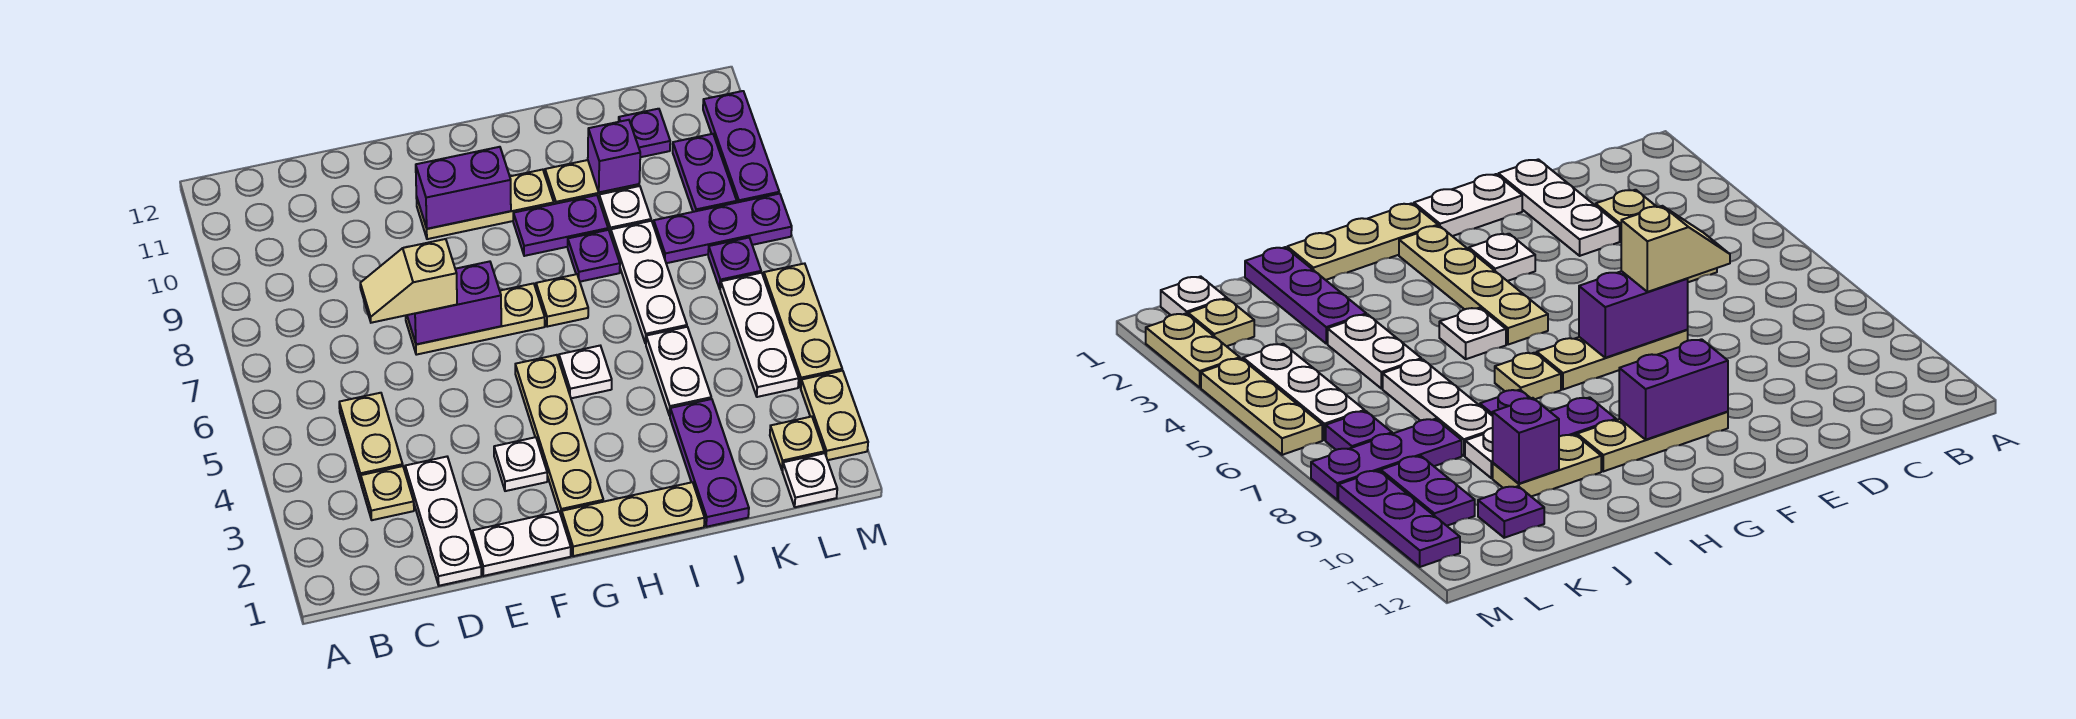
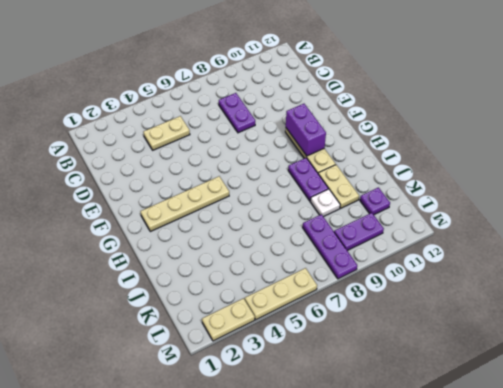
purple 1x2 plate [219,93,255,133] -> none
none -> tan 1x1 plate [361,466,414,520]
none -> white 1x3 plate [405,457,481,586]
none -> white 1x2 plate [472,512,571,576]
none -> tan 1x3 plate [406,283,545,355]

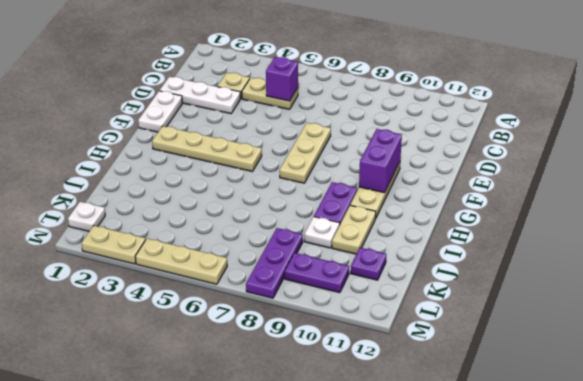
purple 1x1 brick [266,57,298,101] -> purple 1x1 brick moved to [588,120,640,192]
none -> white 1x1 plate [494,437,547,491]
none -> tan 1x3 plate [562,482,705,556]
none -> white 1x1 plate [559,346,612,398]
none -> tan 1x1 plate [536,274,588,327]

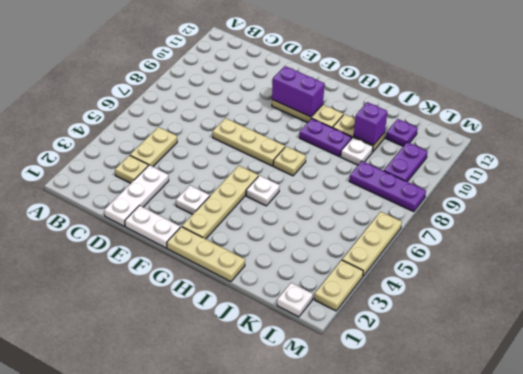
none -> purple 1x1 plate [568,230,620,282]
none -> purple 1x3 plate [670,399,749,527]
none -> white 1x2 plate [646,327,711,416]
none -> white 1x3 plate [611,221,687,344]

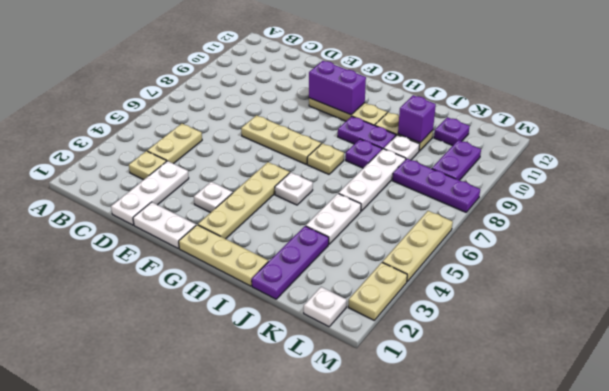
none -> tan 1x1 plate [770,417,824,470]
none -> white 1x3 plate [720,273,799,397]
none -> purple 1x1 plate [708,238,761,289]
none -> purple 1x3 plate [703,91,779,202]

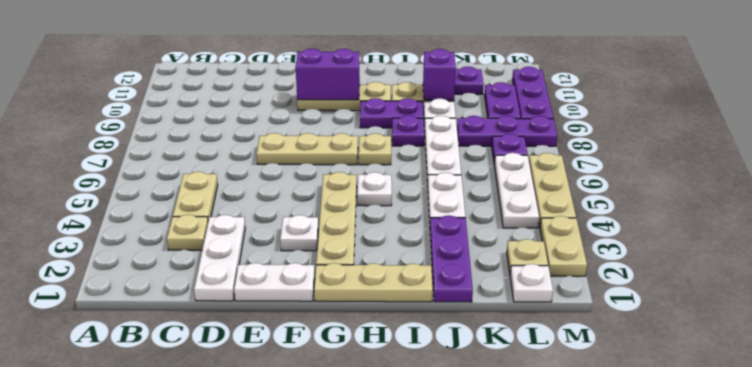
none -> purple 1x2 brick [407,261,501,344]
none -> tan 1x2 slope [360,239,457,323]

